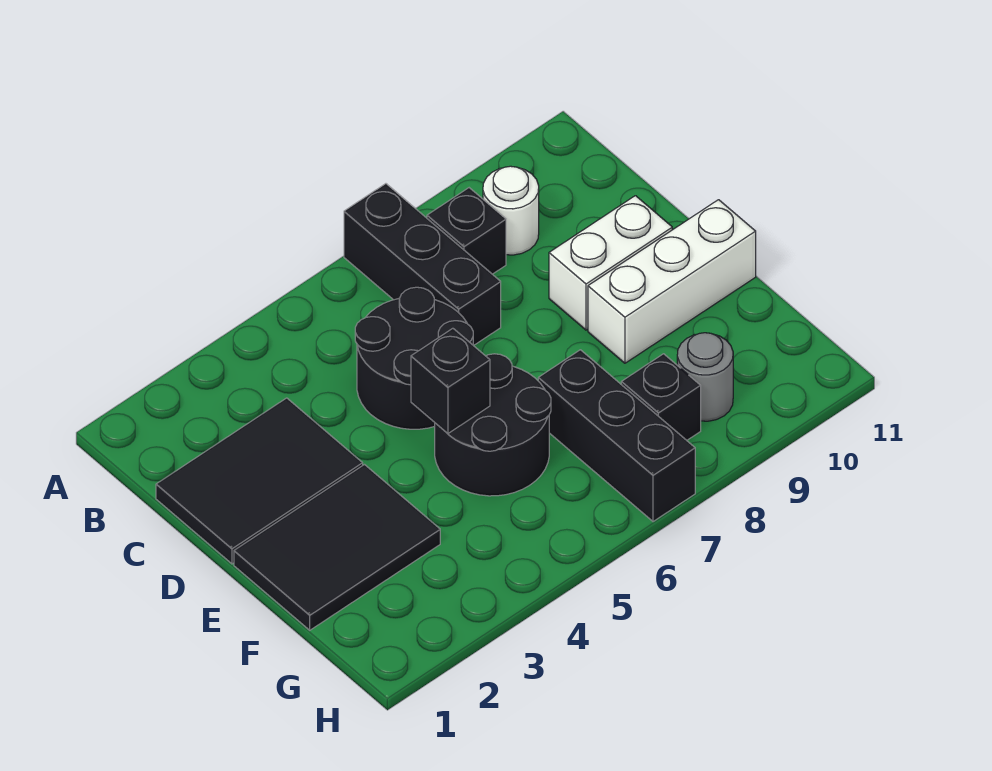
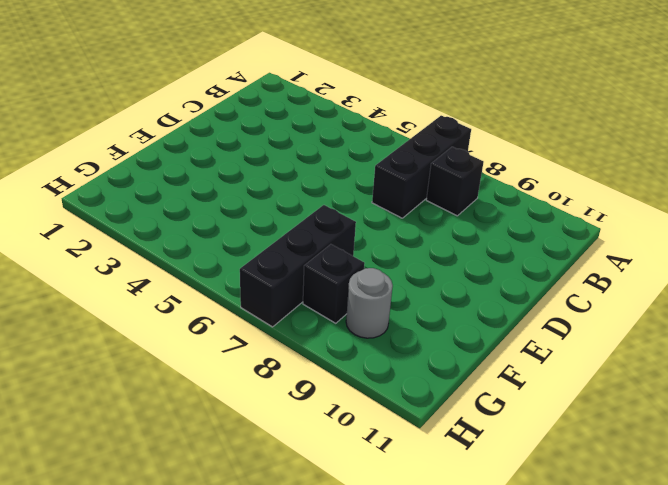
none -> white 1x1 round brick [483,166,539,255]
none -> black 2x3 tile [156,398,363,564]
none -> black 2x2 round brick [355,287,473,429]

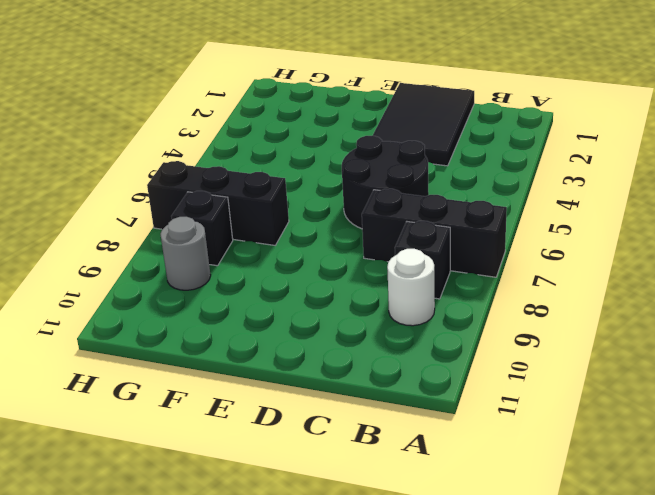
none -> white 1x2 brick [549,196,672,330]
none -> black 2x3 tile [234,465,440,630]
none -> black 2x2 round brick [435,354,551,496]

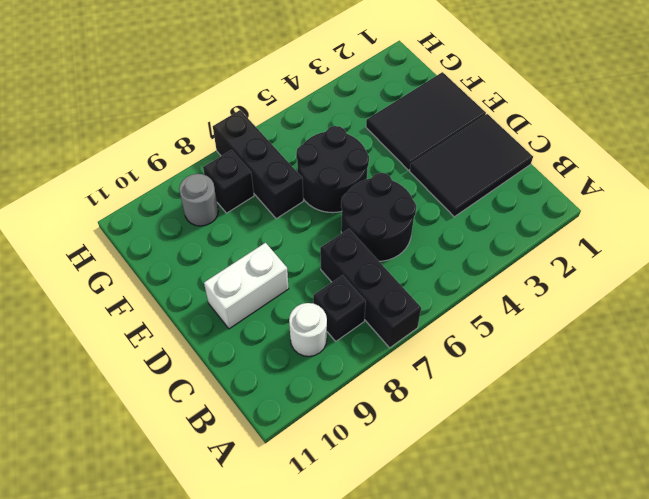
none -> white 1x3 brick [588,200,756,363]
none -> black 1x1 brick [411,328,490,434]

